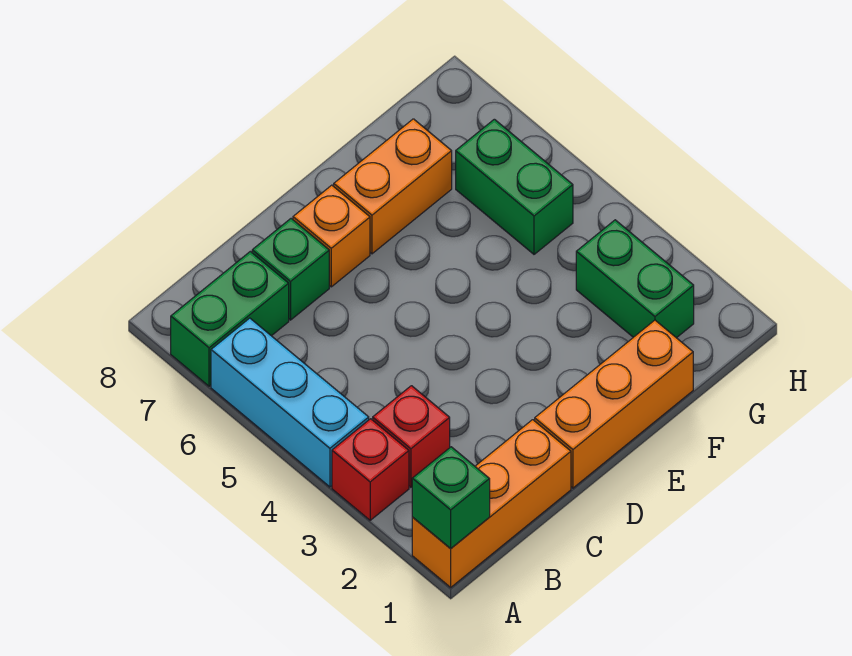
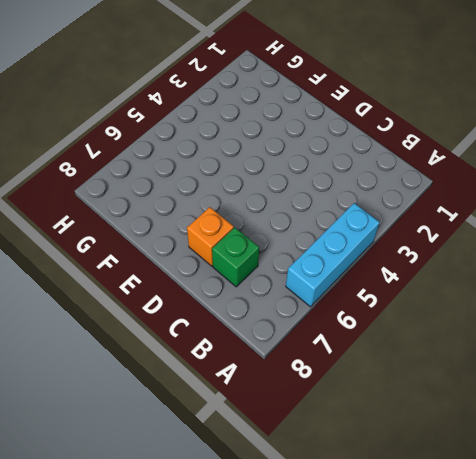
none -> orange 1x3 brick [412,420,571,587]
none -> red 1x1 brick [332,419,409,520]
none -> green 1x2 brick [171,251,289,386]

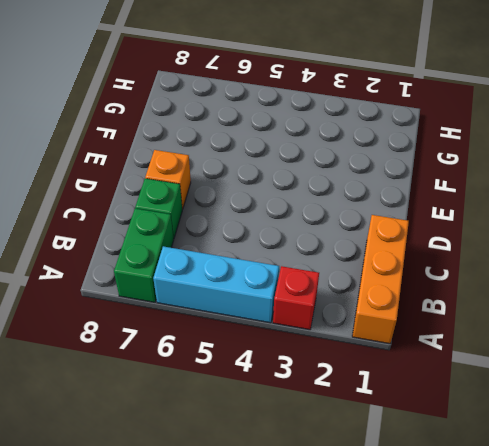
none -> red 1x1 brick [373,386,450,487]
none -> orange 1x3 brick [535,320,693,488]
none -> orange 1x2 brick [334,119,452,254]

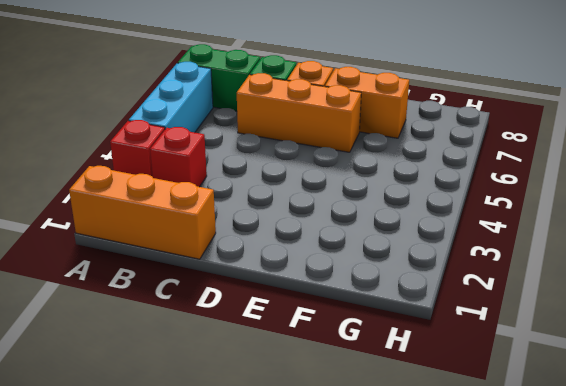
orange 1x3 brick [237,73,361,152] -> orange 1x3 brick moved to [535,320,693,488]
none -> green 1x2 brick [576,220,694,338]
none -> green 1x2 brick [456,119,573,254]
none -> green 1x1 brick [412,447,490,549]

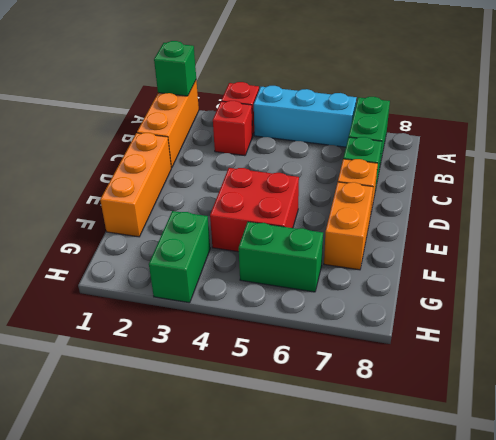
red 2x2 brick [210,168,299,252] -> none
green 1x2 brick [149,211,210,303] -> green 1x2 brick turned to [576,220,694,338]

